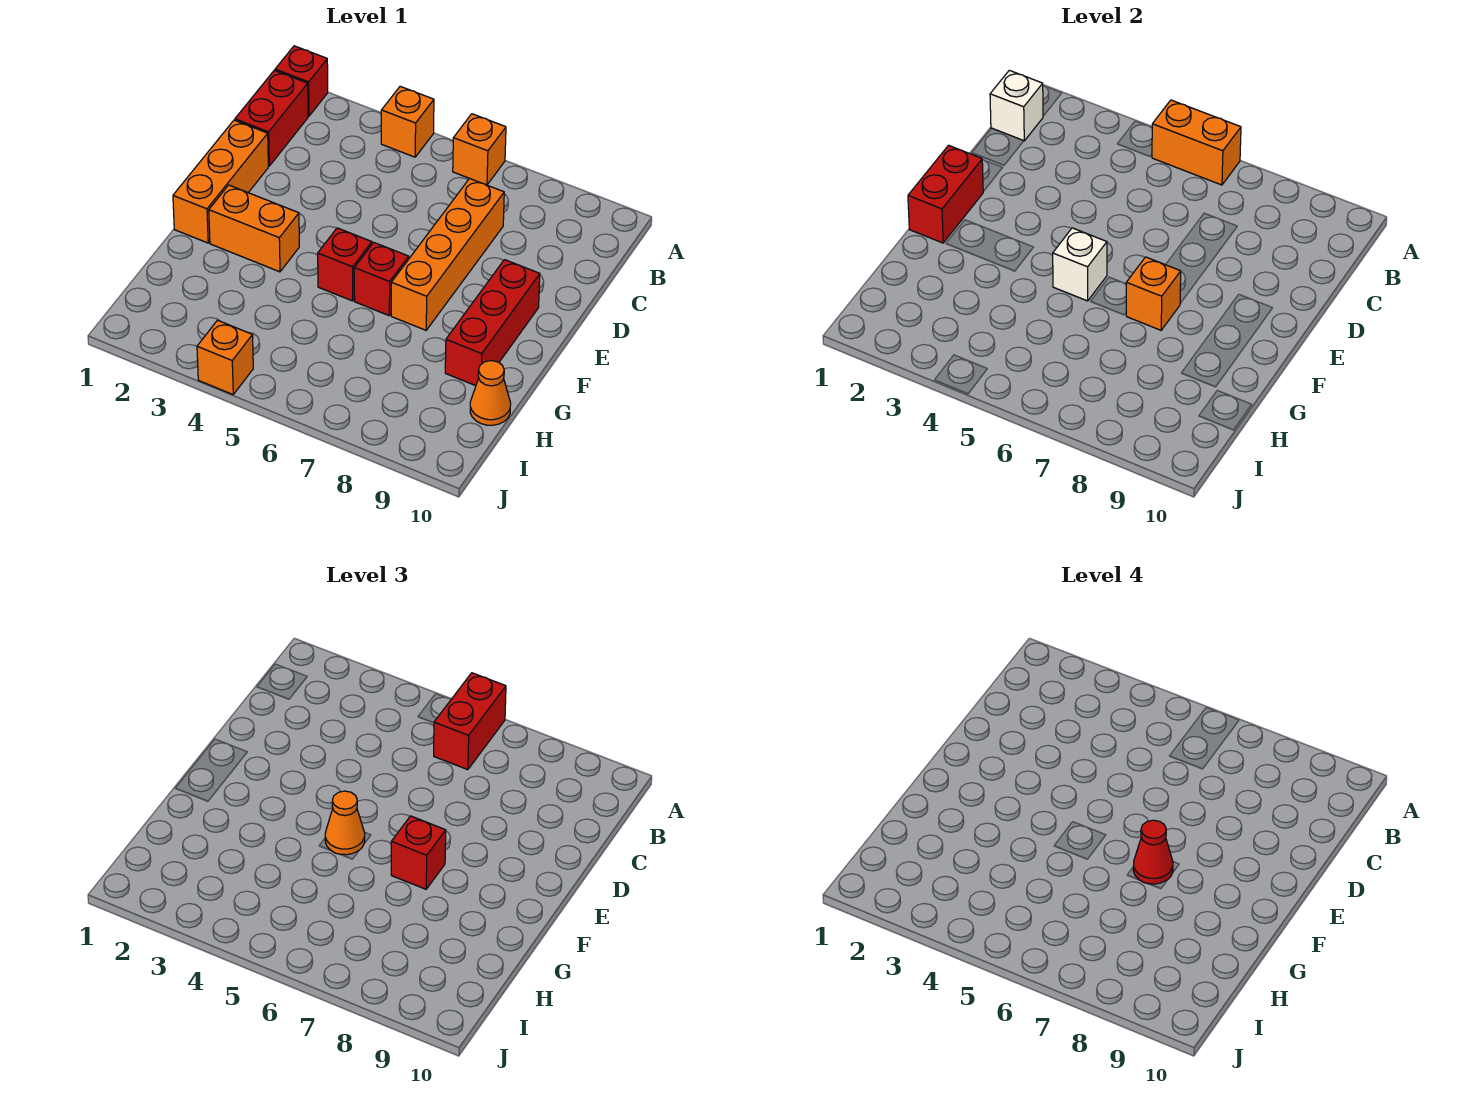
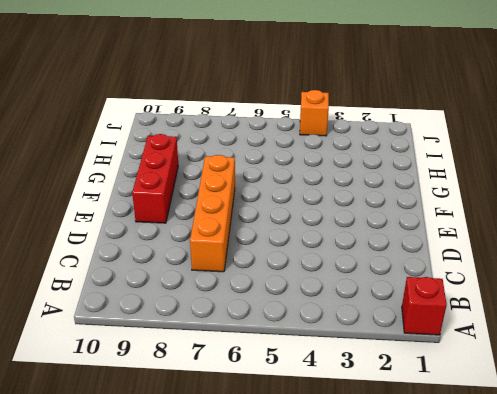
none -> orange 1x1 brick [381,86,434,157]
none -> orange 1x1 brick [453,114,506,185]
none -> red 1x2 brick [235,70,308,166]

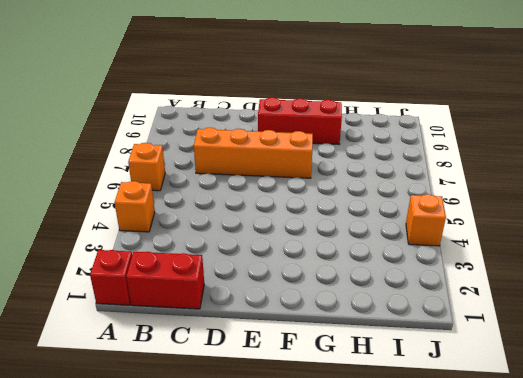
none -> orange 1x3 brick [173,120,268,243]
none -> orange 1x2 brick [209,185,299,272]
none -> red 1x1 brick [318,228,372,301]

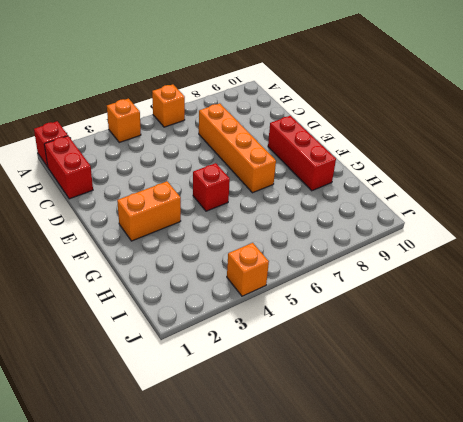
none -> orange 1x3 brick [173,120,268,243]
none -> red 1x1 brick [354,243,409,315]
none -> orange 1x1 cone [470,361,511,425]

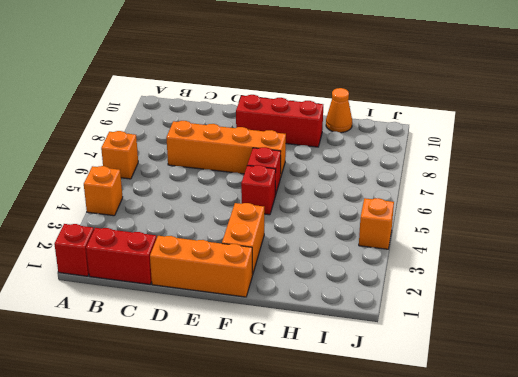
none -> orange 1x2 brick [1152,100,1241,185]
none -> white 1x1 brick [990,70,1043,141]
none -> red 1x2 brick [908,145,983,243]

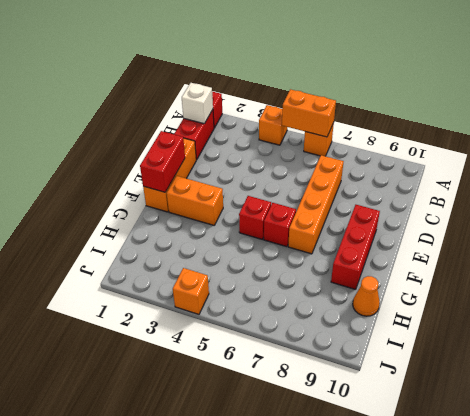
none -> white 1x1 brick [1053,228,1107,301]
none -> orange 1x1 brick [1126,257,1181,330]
none -> red 1x2 brick [434,673,506,770]

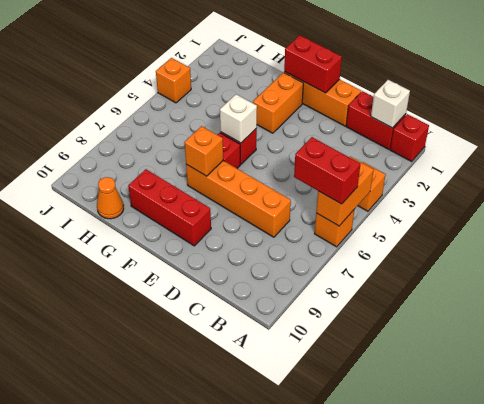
none -> orange 1x1 cone [325,791,365,855]
none -> red 1x1 brick [391,816,446,889]
none -> red 1x1 cone [1133,820,1173,884]

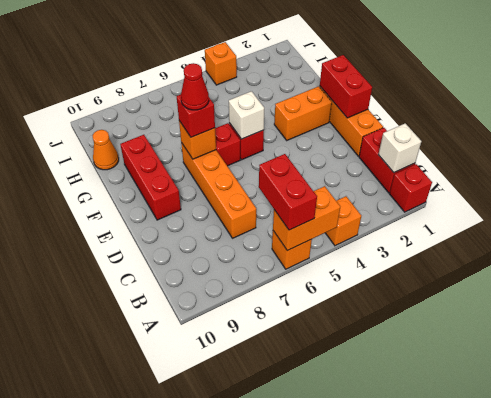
none -> orange 1x1 cone [325,791,365,855]

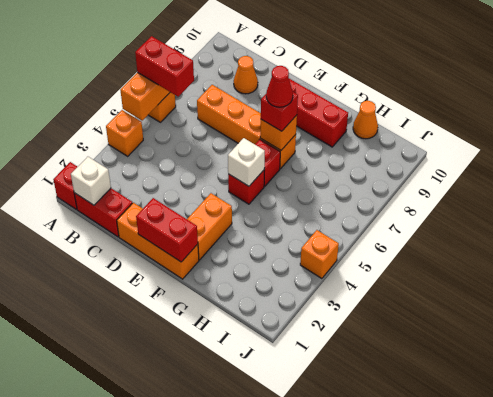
orange 1x1 cone [234,56,258,94] -> orange 1x1 cone moved to [325,791,365,855]

